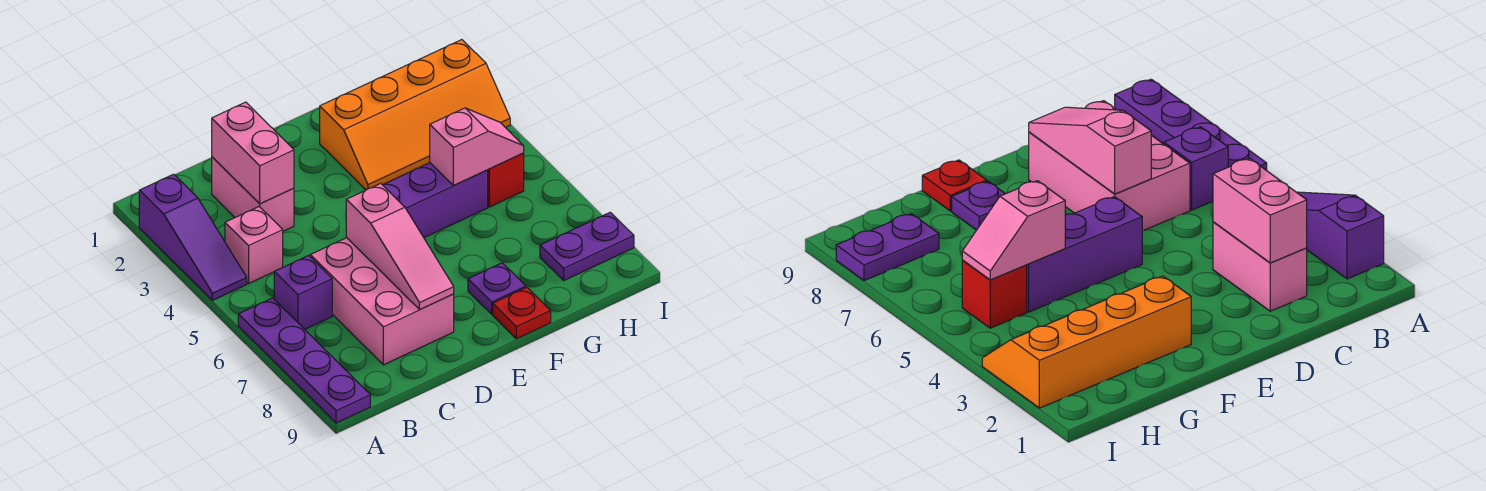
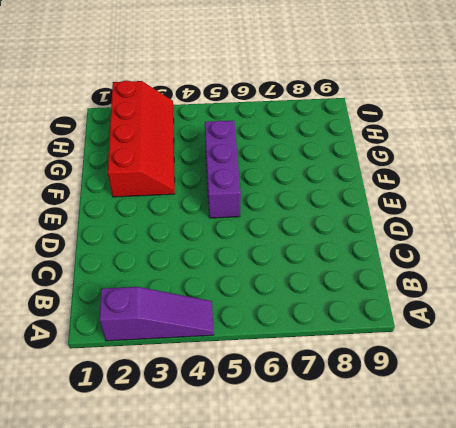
red 2x4 slope [108,81,175,197] -> orange 2x4 slope [320,40,510,190]
none -> purple 1x4 plate [238,298,370,423]
none -> pink 1x1 brick [225,207,283,283]
none -> purple 1x1 brick [274,255,332,329]

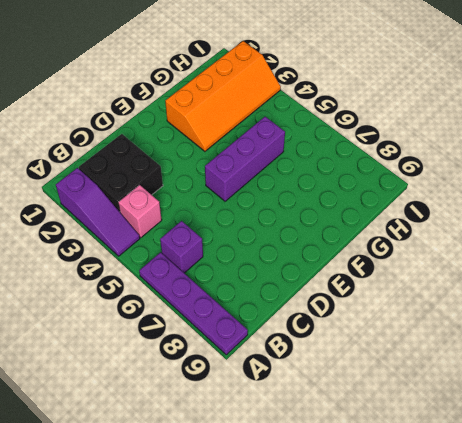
black 2x2 brick [79,134,163,212] -> pink 1x2 brick [212,157,294,231]
none -> pink 2x3 brick [310,238,454,365]
none -> purple 1x1 plate [468,263,526,314]
none -> red 1x1 plate [493,287,551,339]

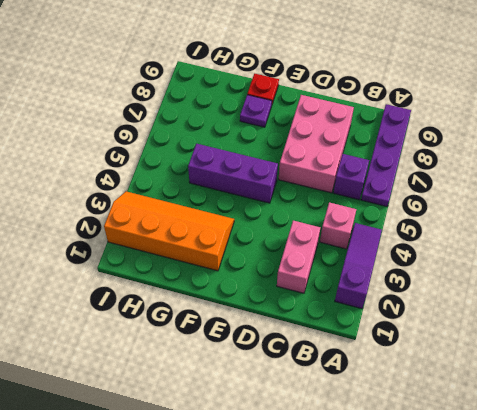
none -> red 1x1 brick [488,153,524,207]
none -> purple 1x2 plate [540,212,634,280]
none -> pink 1x2 brick [212,102,294,204]

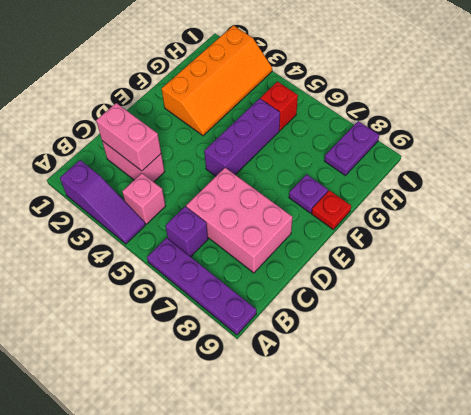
none -> pink 1x3 slope [346,183,454,310]
none -> pink 1x2 slope [430,108,524,185]

